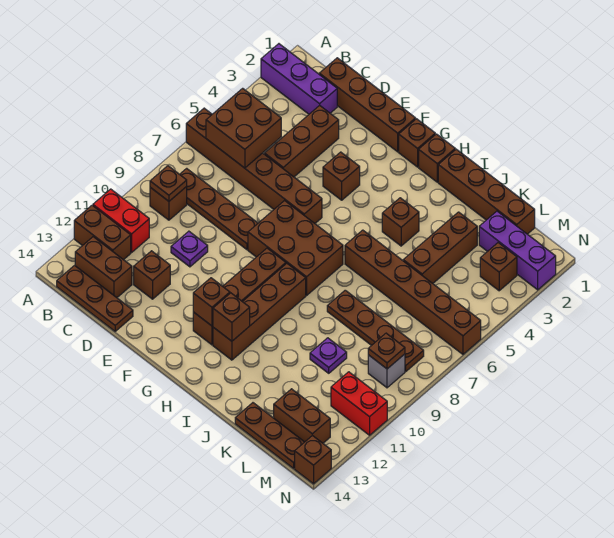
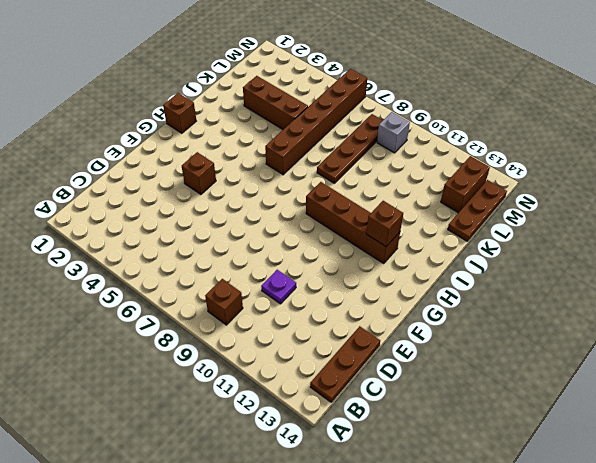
none -> purple 1x3 brick [261,44,337,114]
none -> brown 1x6 brick [186,108,322,223]
none -> red 1x2 brick [93,189,149,252]
none -> brown 1x2 brick [74,205,131,260]

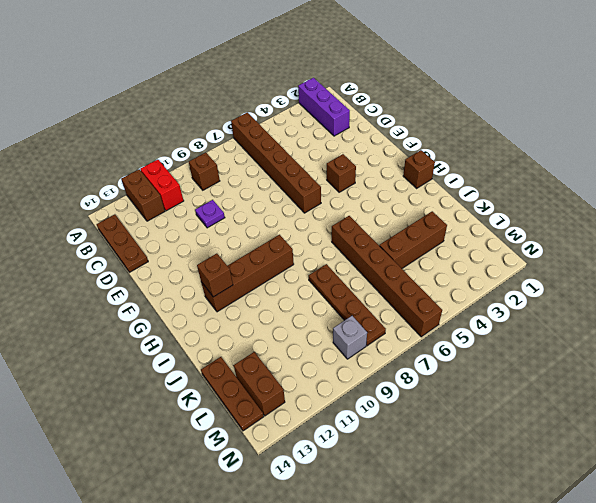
none -> brown 1x4 plate [180,168,258,250]
none -> brown 1x2 brick [75,237,132,298]
none -> brown 1x4 brick [319,58,416,152]
none -> brown 1x3 brick [264,105,339,177]

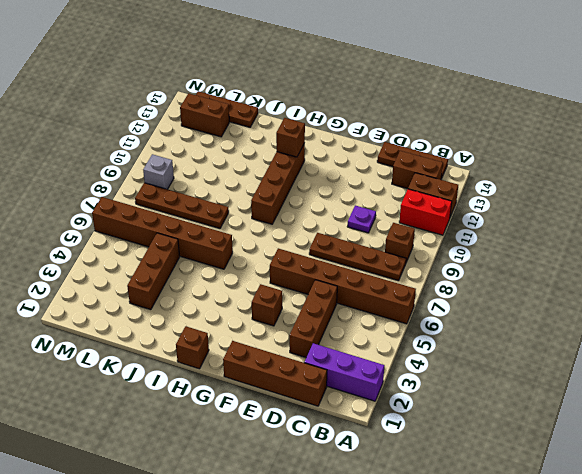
none -> brown 1x1 brick [134,251,170,299]
none -> brown 2x3 brick [248,201,343,295]
none -> brown 1x1 brick [399,119,435,167]
none -> brown 1x4 brick [193,248,286,345]

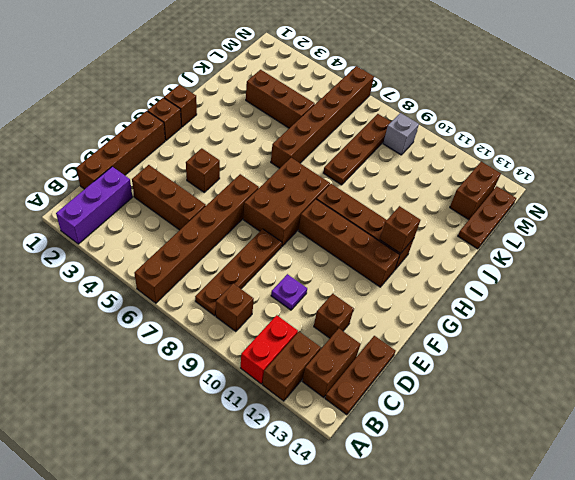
none -> brown 1x4 brick [438,149,535,234]
none -> brown 1x1 brick [382,198,419,246]
none -> purple 1x1 plate [310,338,347,373]
none -> purple 1x3 brick [479,211,556,290]

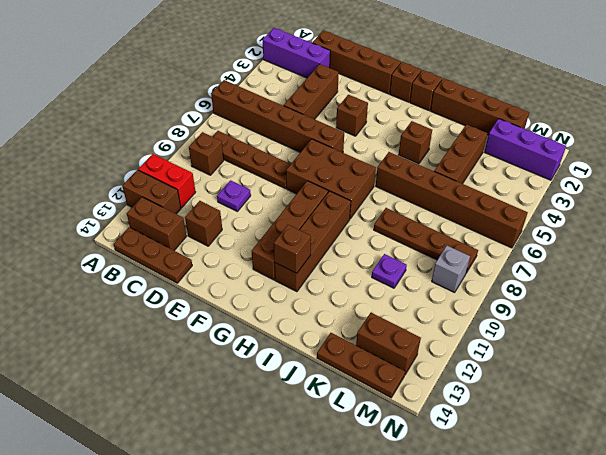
none -> brown 1x1 brick [480,243,517,291]
none -> red 1x2 brick [331,372,387,435]
none -> brown 1x1 brick [295,435,331,484]
none -> brown 2x2 brick [206,88,281,168]

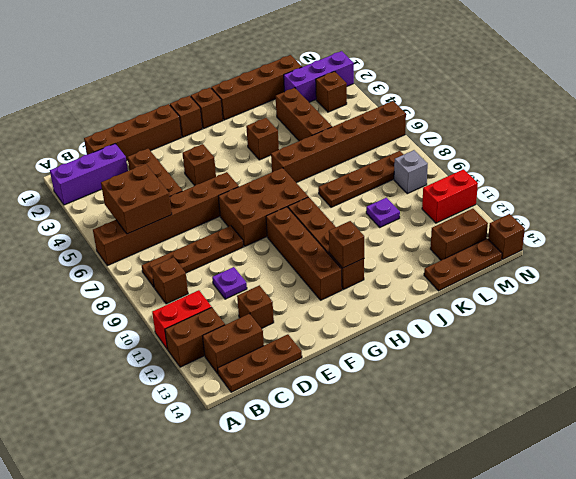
none -> brown 1x1 plate [150,166,187,201]
none -> brown 1x1 brick [193,278,230,326]
none -> brown 1x1 plate [368,333,405,369]

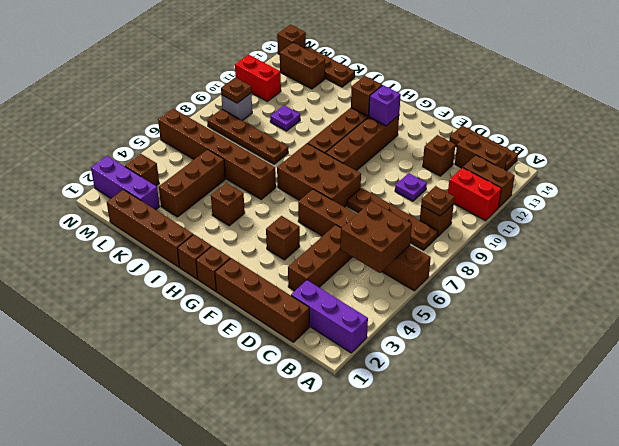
purple 1x1 brick [369,85,401,126] -> brown 1x1 brick [193,278,230,326]

